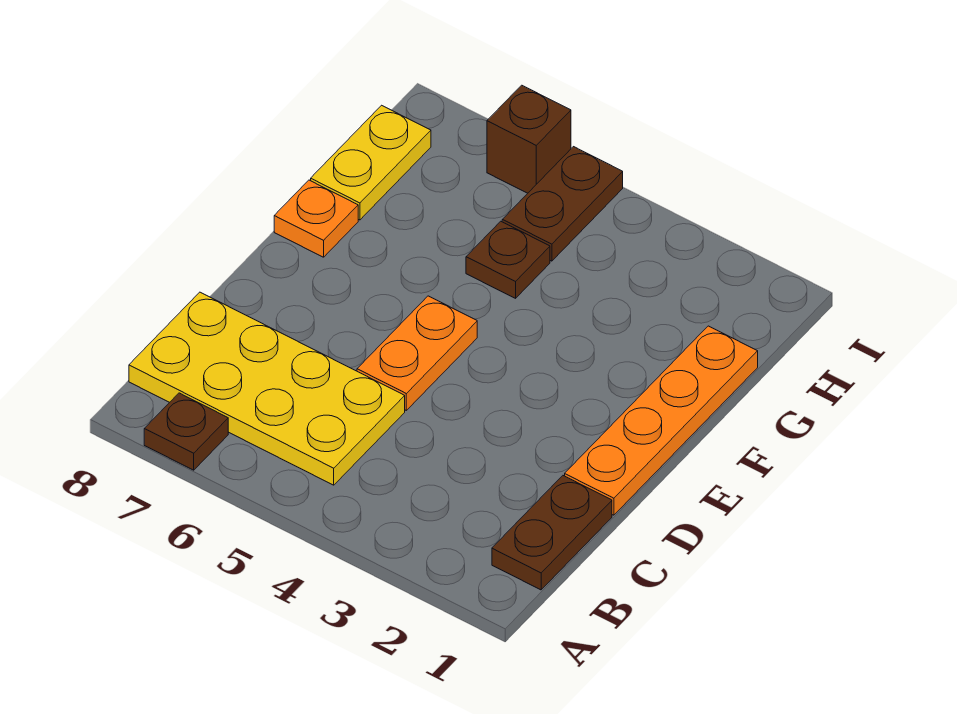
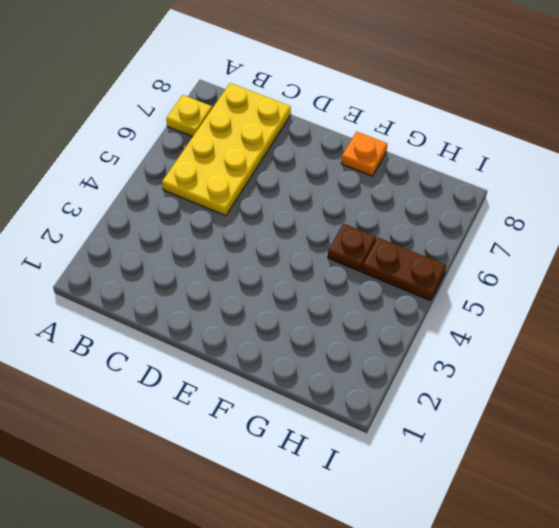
yellow 1x1 plate [166,95,212,137] -> brown 1x1 plate [144,393,228,470]
none -> brown 1x2 plate [492,476,612,590]
none -> orange 1x4 plate [565,326,758,515]

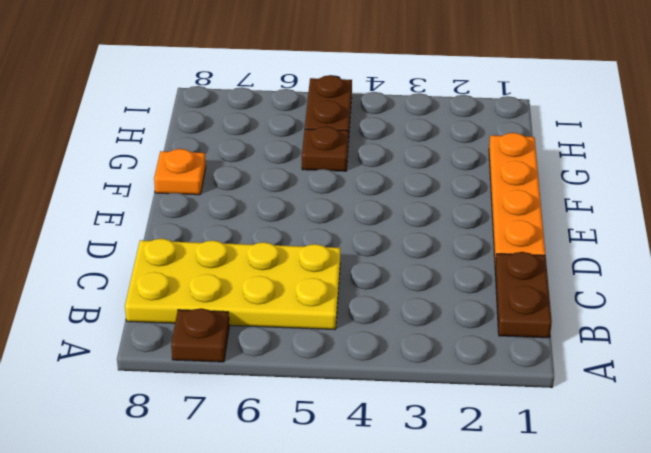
none -> orange 1x2 plate [357,296,477,410]
none -> yellow 1x2 plate [311,105,431,220]

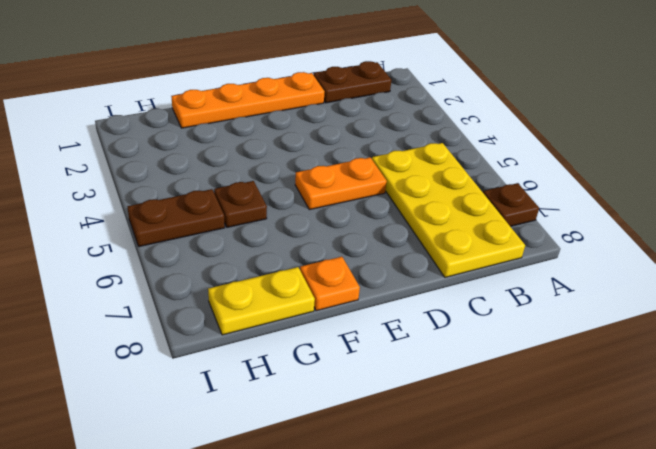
none -> brown 1x1 brick [487,85,571,193]

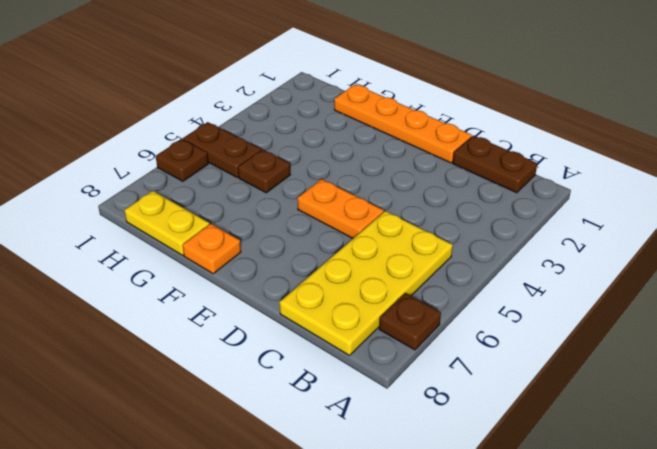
brown 1x1 plate [156,139,208,181] -> brown 1x1 brick [487,85,571,193]

